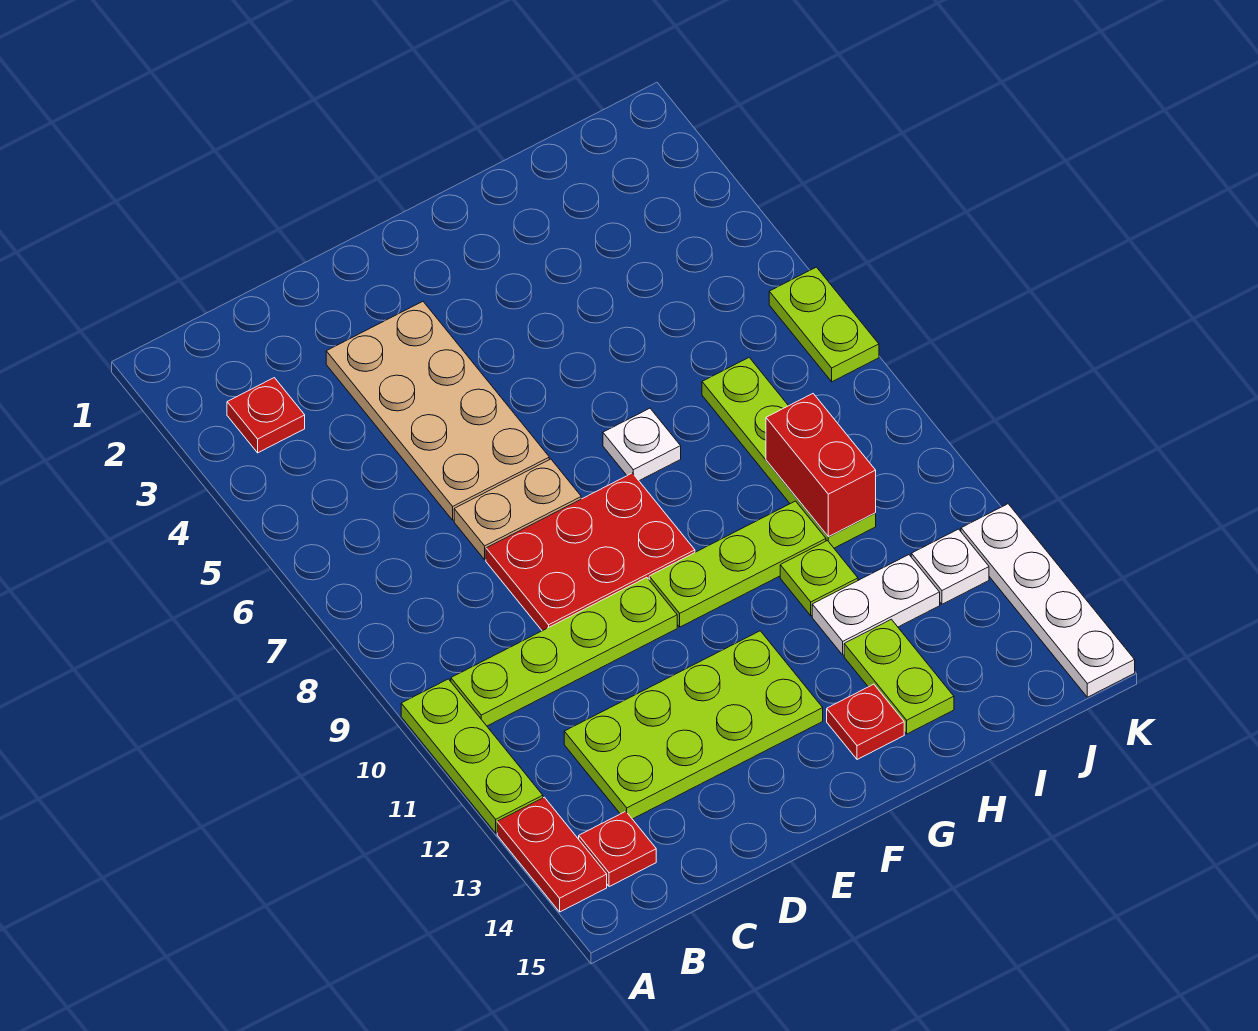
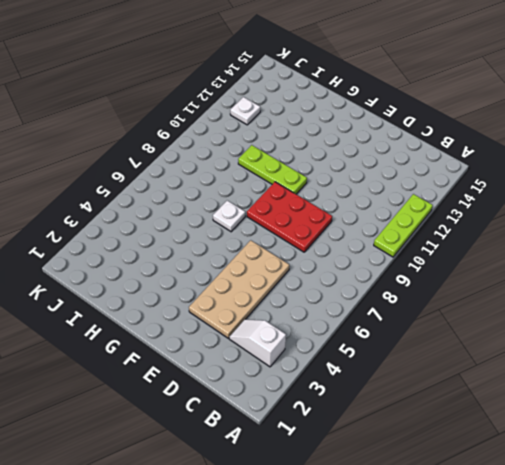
white 1x2 slope [229,319,286,367] -> red 1x1 plate [227,378,305,453]
none -> red 1x2 plate [497,797,607,912]
none -> lime 1x4 plate [451,577,677,726]
none -> red 1x1 plate [579,811,656,887]

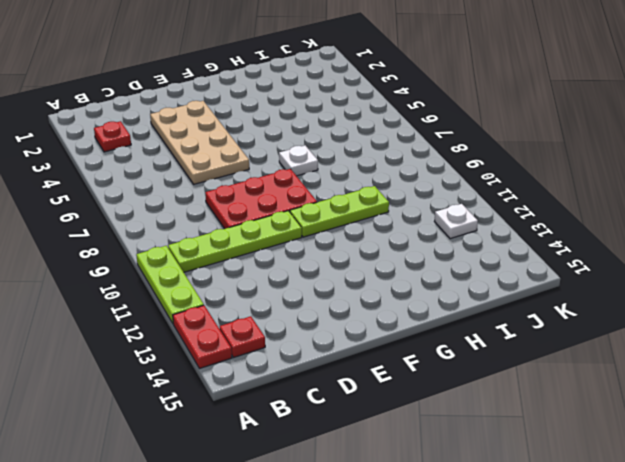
none -> lime 2x4 plate [564,631,823,819]
none -> tan 1x2 plate [454,459,581,559]
none -> red 1x1 plate [827,684,904,760]

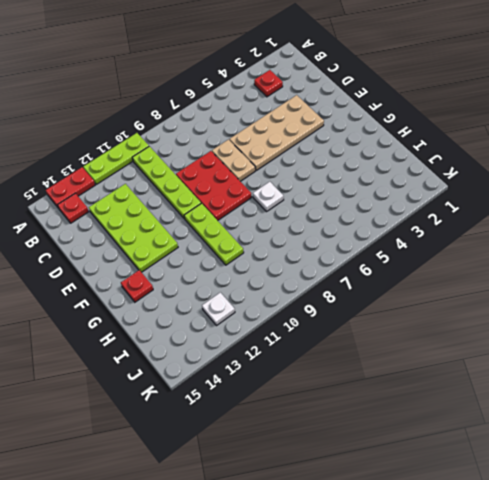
none -> lime 1x1 plate [780,541,858,616]
none -> white 1x2 plate [812,555,940,655]
none -> lime 1x2 plate [844,619,954,734]

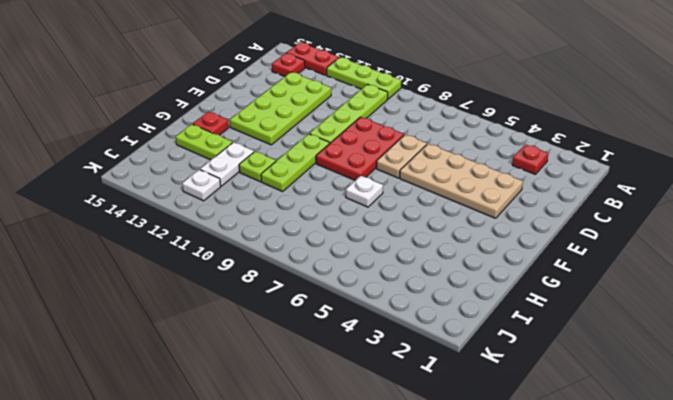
none -> lime 1x4 plate [702,358,876,548]
none -> lime 1x2 plate [769,267,879,382]
none -> white 1x4 plate [961,504,1135,697]

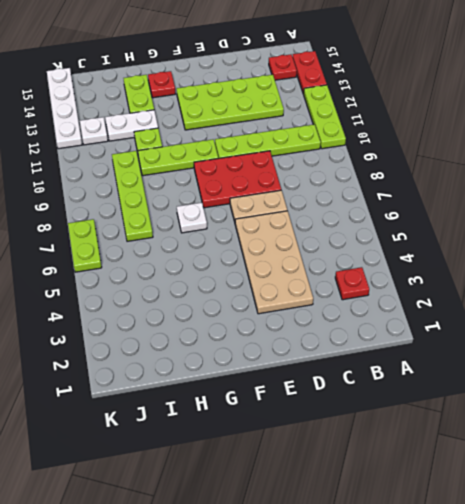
none -> red 1x2 brick [766,394,876,537]

